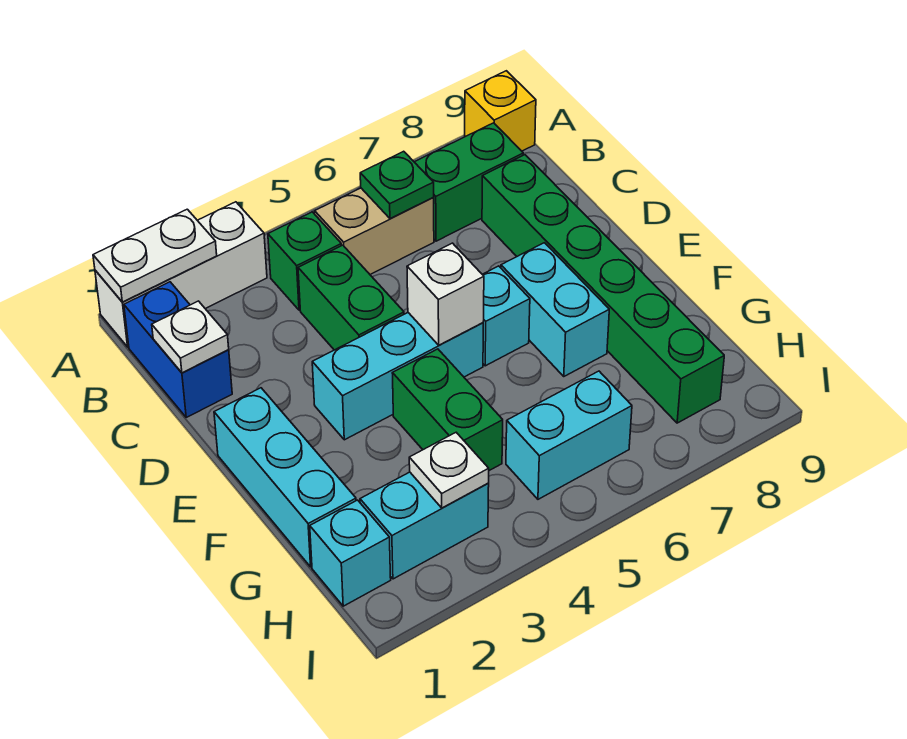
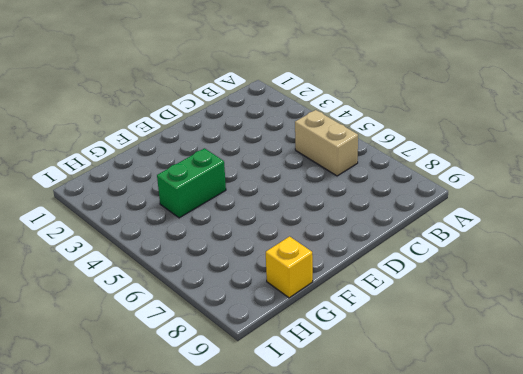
yellow 1x1 brick [266,236,313,298] -> yellow 1x1 brick moved to [465,71,536,151]
none -> white 1x3 brick [95,202,267,347]
none -> blue 1x2 brick [124,282,232,417]
none -> green 1x1 brick [268,212,341,310]

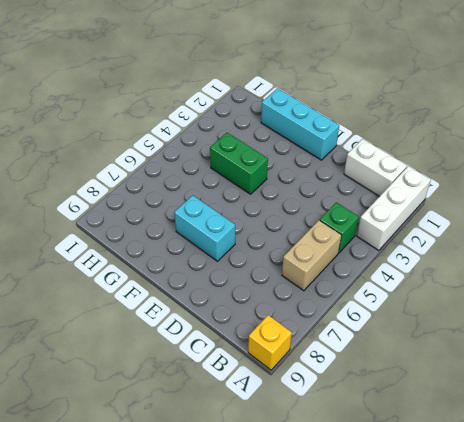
white 1x2 brick [344,139,407,196] -> blue 1x2 brick [124,282,232,417]
none -> green 1x2 brick [415,123,523,241]
none -> green 1x2 brick [298,245,404,350]
none -> green 1x6 brick [482,155,724,423]

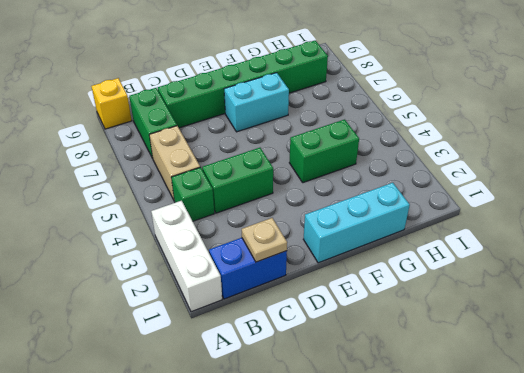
tan 1x1 plate [242,218,287,262] -> white 1x1 plate [152,301,229,373]
none -> cyan 1x3 brick [312,313,483,440]
none -> cyan 1x1 brick [482,266,530,366]
none -> cyan 1x1 brick [310,500,391,606]

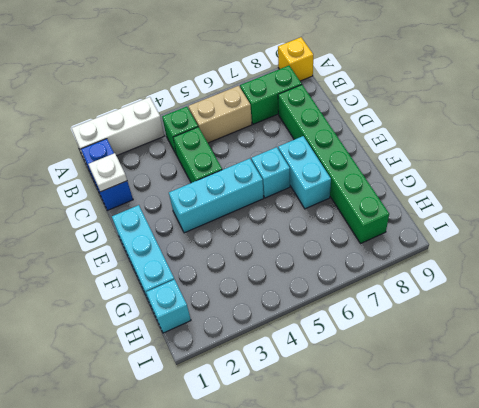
none -> green 1x2 brick [392,349,503,471]
none -> cyan 1x2 brick [360,472,489,579]
none -> cyan 1x2 brick [506,371,632,499]

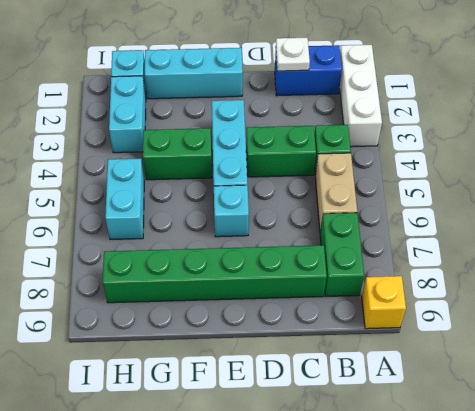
none -> cyan 1x2 brick [501,243,609,376]
none -> white 1x2 plate [93,209,217,302]
none -> green 1x1 plate [360,151,434,219]

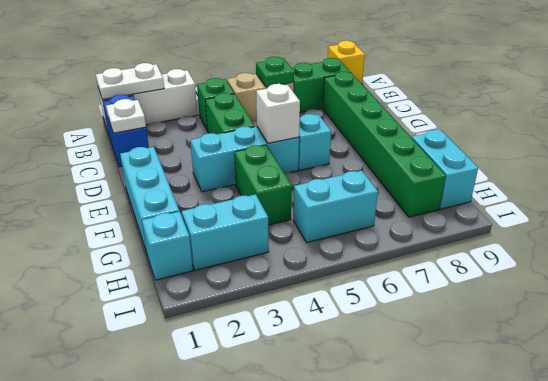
cyan 1x2 brick [412,130,478,209] -> cyan 1x2 brick moved to [501,243,609,376]
none -> white 1x1 plate [409,433,489,508]

